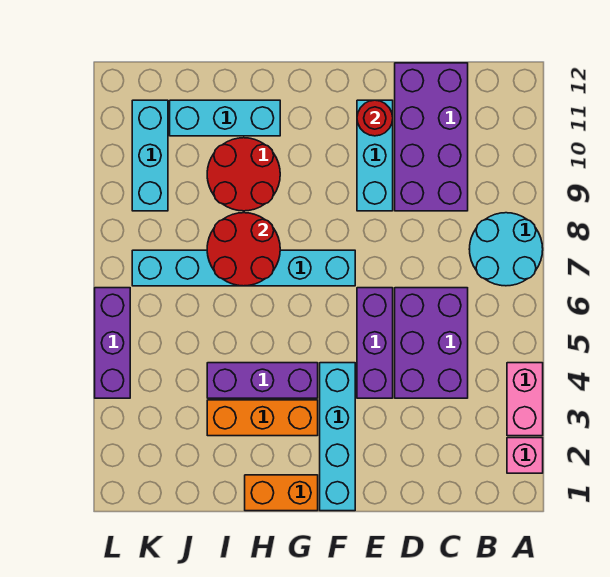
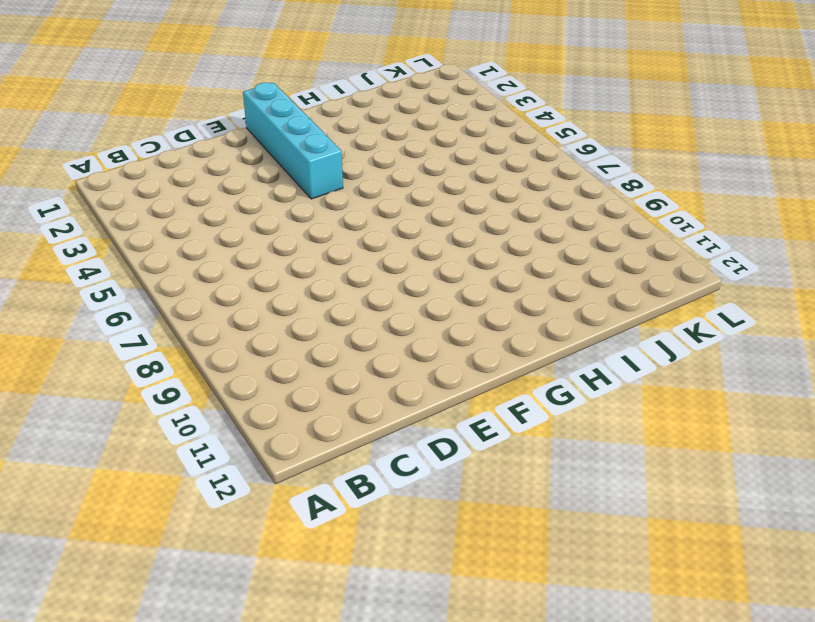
none -> pink 1x1 brick [507,438,543,473]
none -> pink 1x2 brick [507,363,543,436]
none -> cyan 2x2 round brick [469,213,543,286]

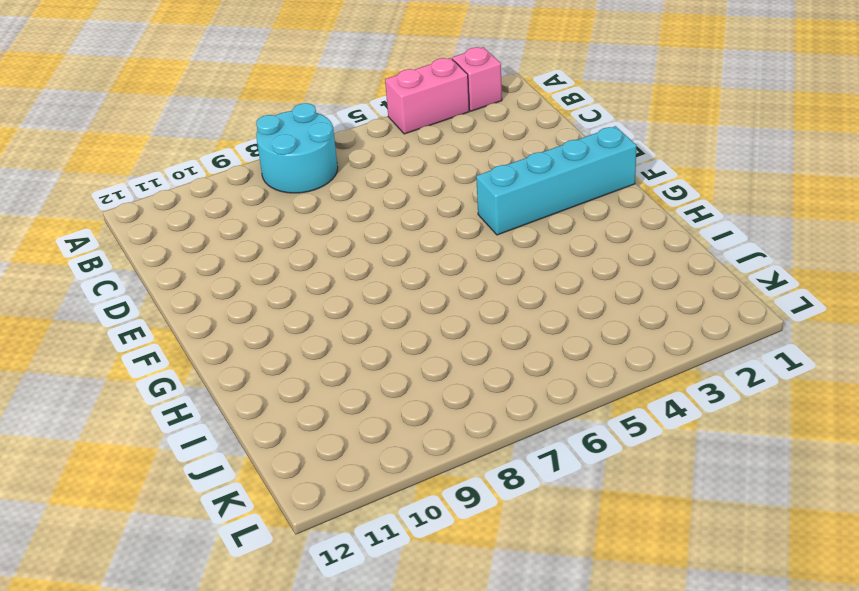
none -> purple 2x3 brick [395,288,468,398]
none -> purple 2x4 brick [395,63,468,211]
none -> purple 1x3 brick [357,288,393,398]

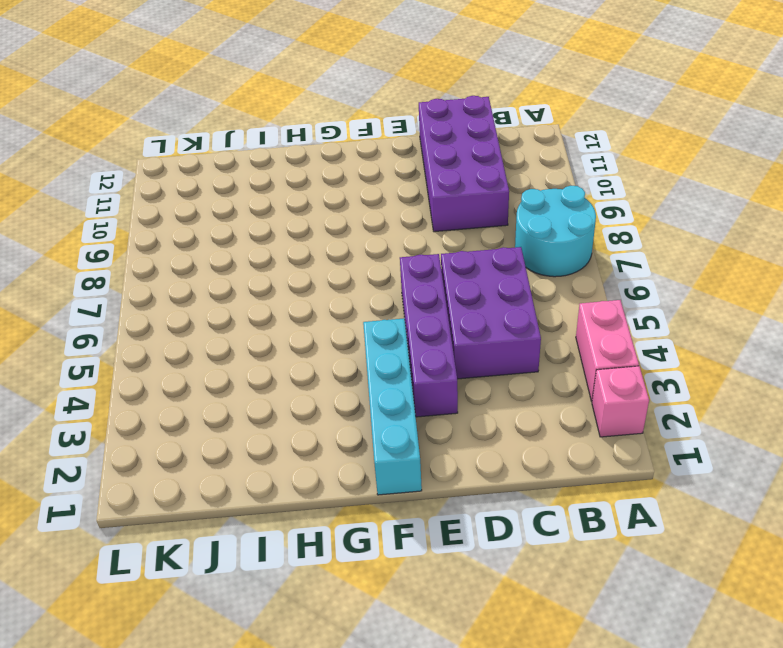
purple 1x4 brick [400,254,458,417] -> purple 1x3 brick [357,288,393,398]
none -> cyan 1x3 brick [357,100,393,211]
none -> cyan 1x6 brick [132,250,355,286]
none -> orange 1x2 brick [245,475,318,511]

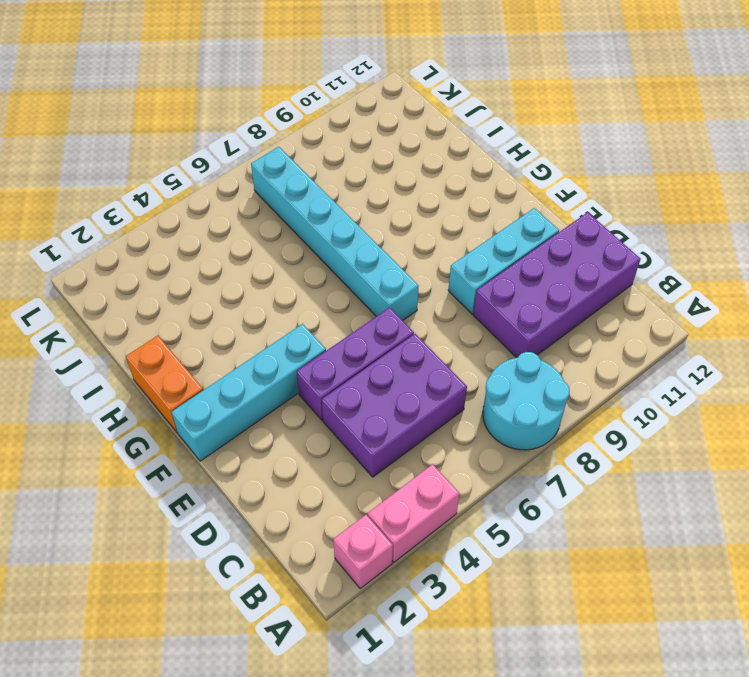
none -> orange 1x3 brick [207,400,318,436]
none -> purple 1x3 brick [207,363,318,398]
none -> red 2x2 round brick [207,138,280,211]

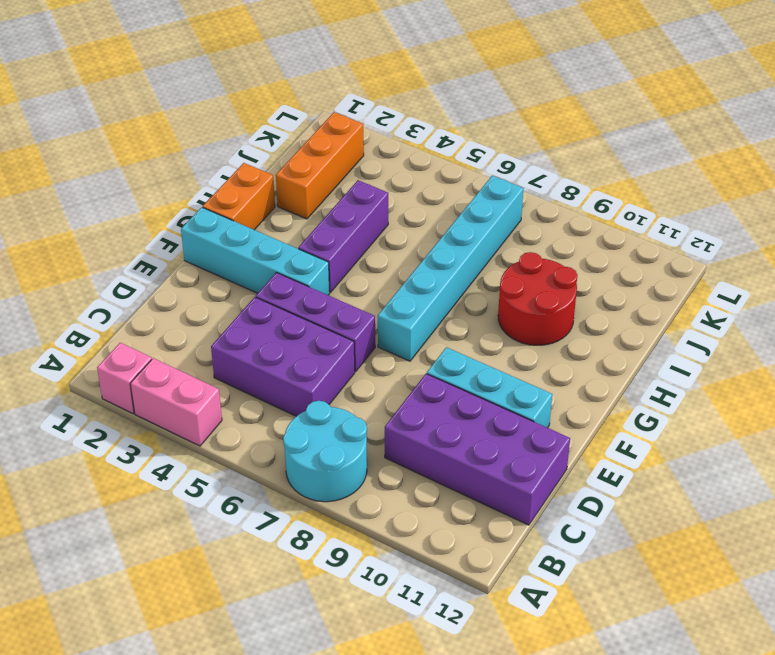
orange 1x3 brick [276,112,364,219] -> orange 1x3 brick moved to [207,400,318,436]
none -> cyan 1x3 brick [170,100,280,136]
none -> cyan 1x3 brick [132,100,168,211]
none -> purple 1x3 brick [95,288,130,398]

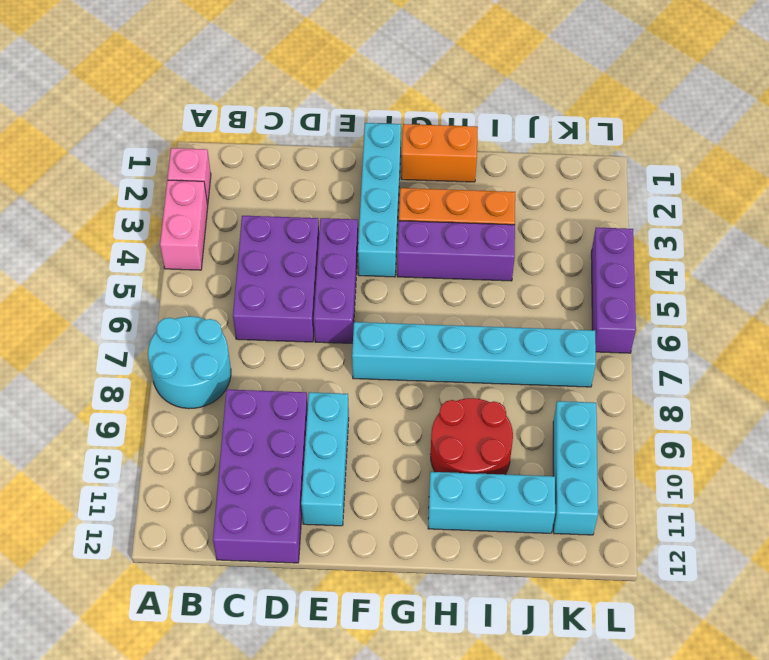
none -> red 1x1 round brick [357,100,393,136]
none -> red 2x2 round brick [207,213,280,286]

